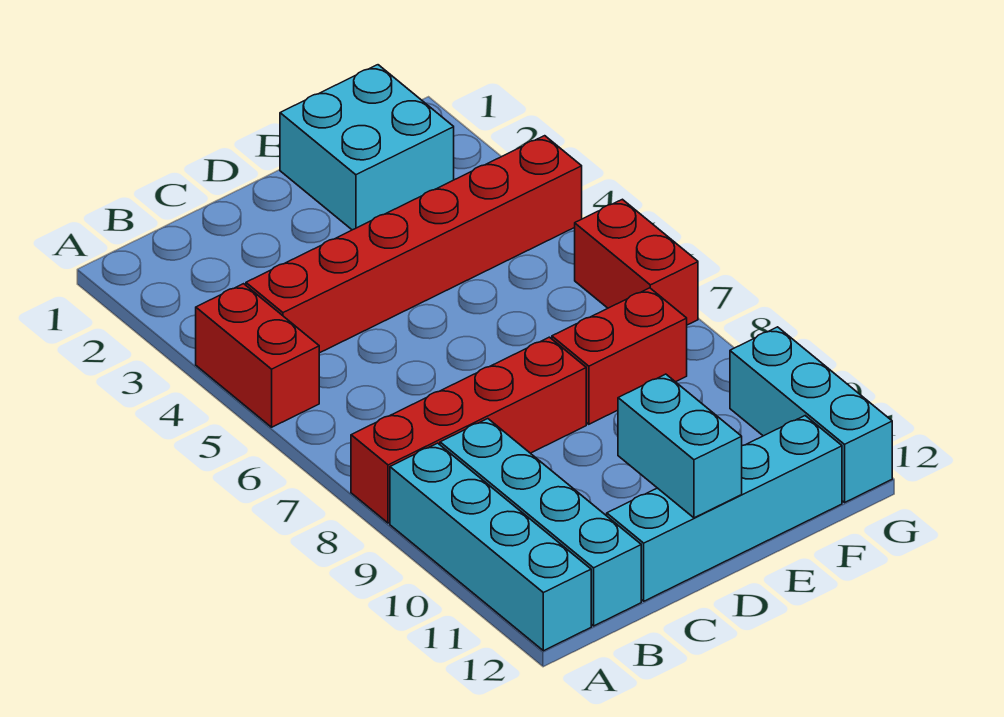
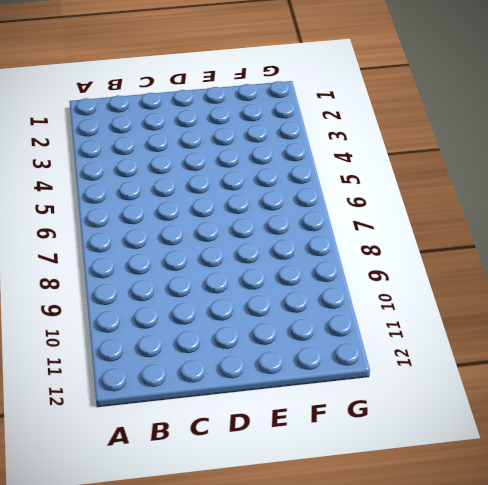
none -> red 1x2 brick [196,284,319,427]
none -> red 1x4 brick [351,337,586,523]

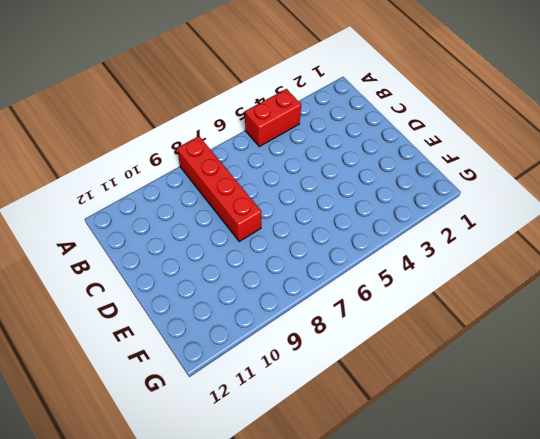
none -> cyan 1x4 brick [390,443,591,651]
none -> red 1x6 brick [246,136,582,353]

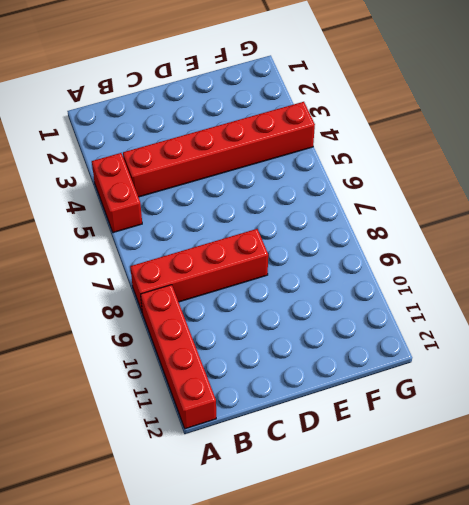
red 1x4 brick [141,285,216,429] -> cyan 1x4 brick [390,443,591,651]
none -> cyan 1x4 brick [440,419,641,626]
none -> cyan 1x4 brick [607,416,842,601]

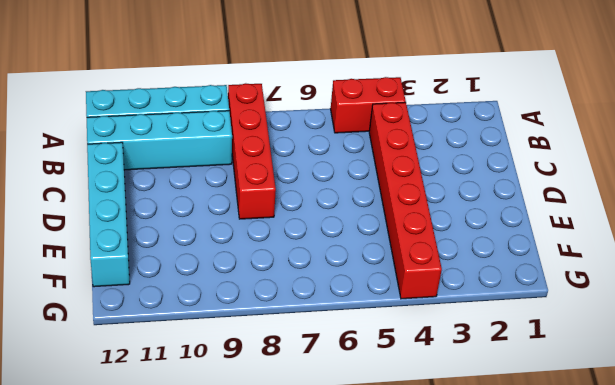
none -> cyan 2x2 brick [280,65,454,230]
none -> red 1x2 brick [552,288,687,424]

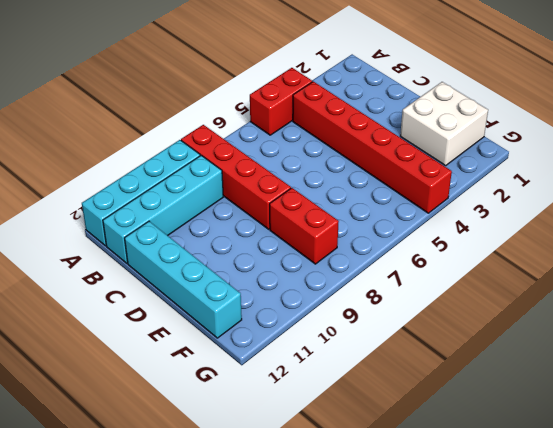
white 2x2 brick [400,82,488,166] -> cyan 2x2 brick [280,65,454,230]
none -> red 1x2 brick [575,199,698,325]
none -> cyan 1x3 brick [730,327,892,502]

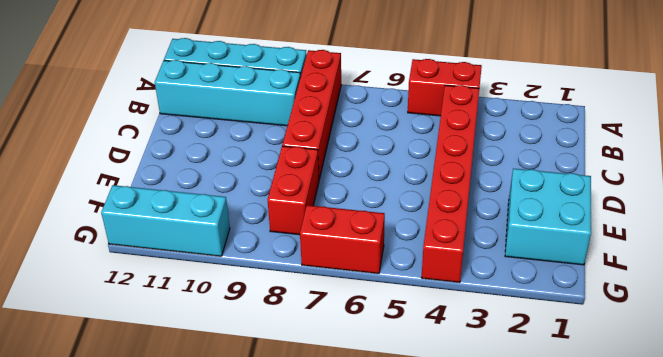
none -> cyan 1x4 brick [607,416,842,601]
none -> cyan 1x2 brick [618,374,742,518]

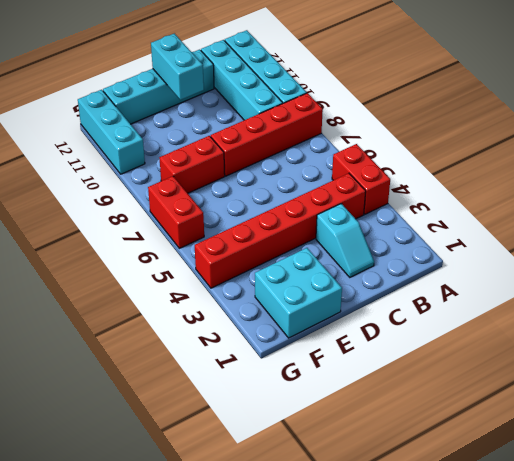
cyan 1x2 slope [316,204,374,277] -> none

